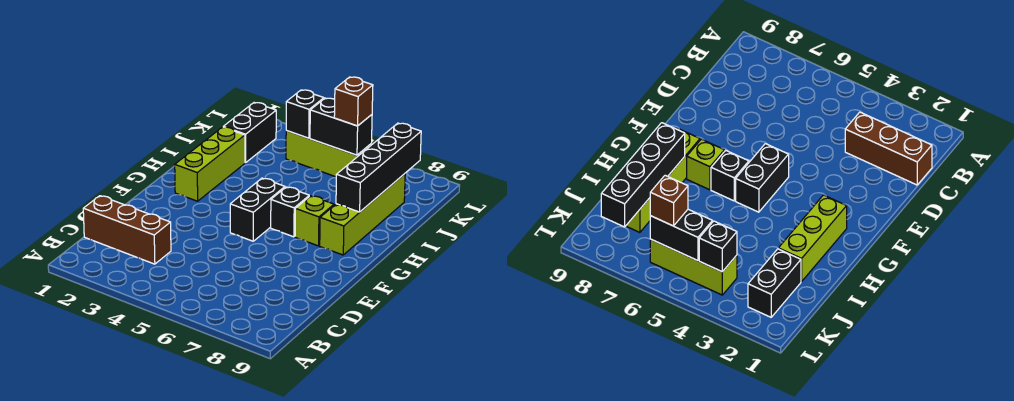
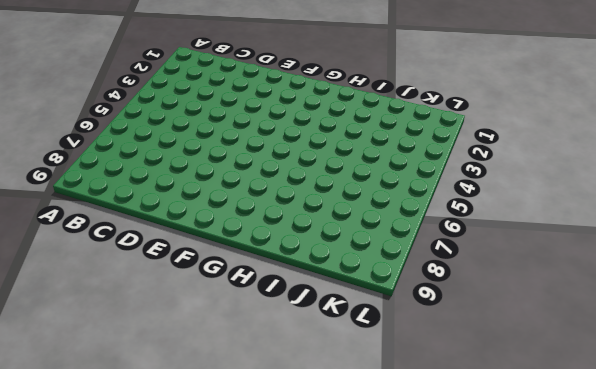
none -> brown 1x3 brick [83,196,171,264]
none -> black 1x2 brick [230,178,285,241]
none -> lime 1x3 brick [175,127,245,201]

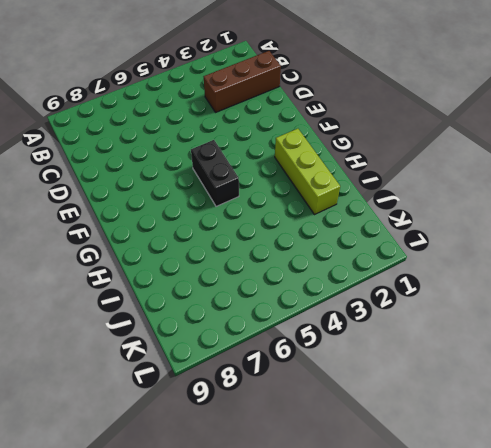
none -> black 1x1 brick [271,187,309,237]
none -> lime 1x1 brick [295,196,334,246]
none -> lime 1x4 brick [320,174,405,255]

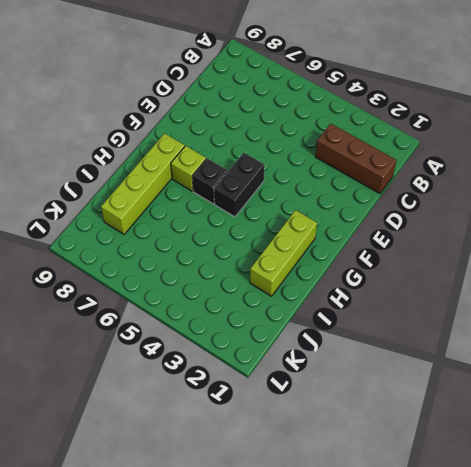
none -> black 1x2 brick [224,103,276,163]
none -> lime 1x3 brick [286,131,372,177]
none -> black 1x4 brick [336,123,421,212]

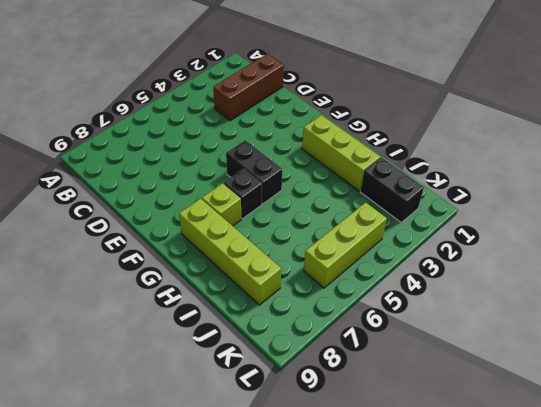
none -> black 1x4 brick [336,123,421,212]
none -> black 1x1 brick [286,90,324,138]
none -> black 1x2 brick [310,98,372,155]

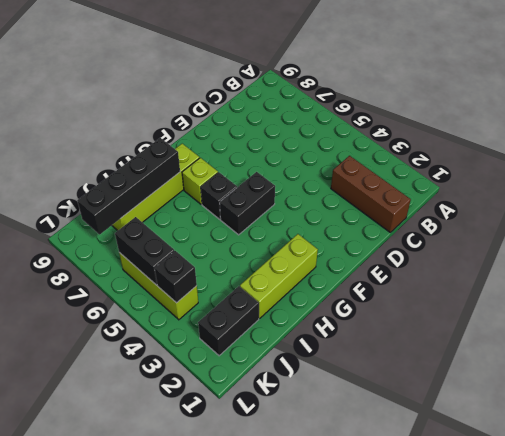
none -> brown 1x1 brick [334,77,373,126]

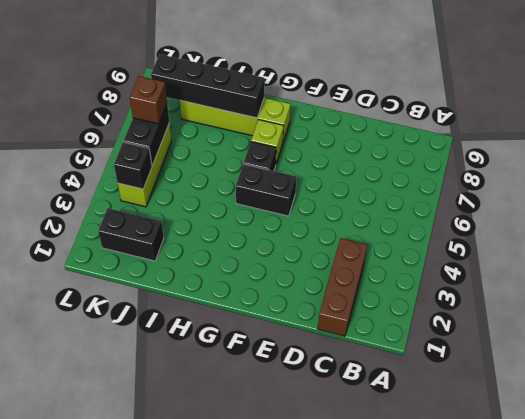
none -> lime 1x3 brick [175,127,245,201]

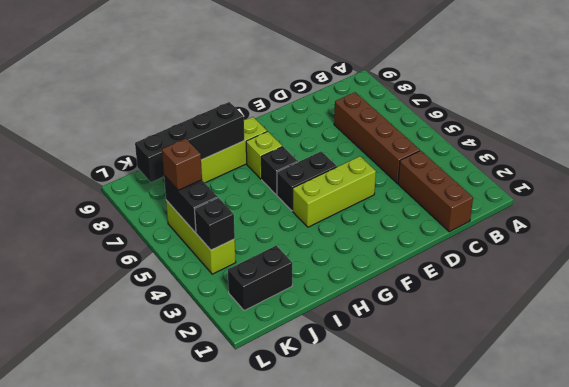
brown 1x4 brick [334,92,420,183] -> none
lime 1x3 brick [293,156,376,227] -> lime 1x3 brick moved to [175,127,245,201]

